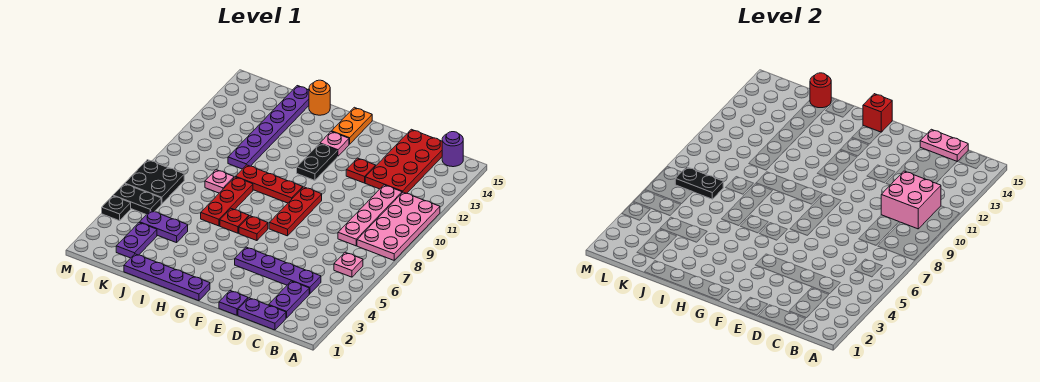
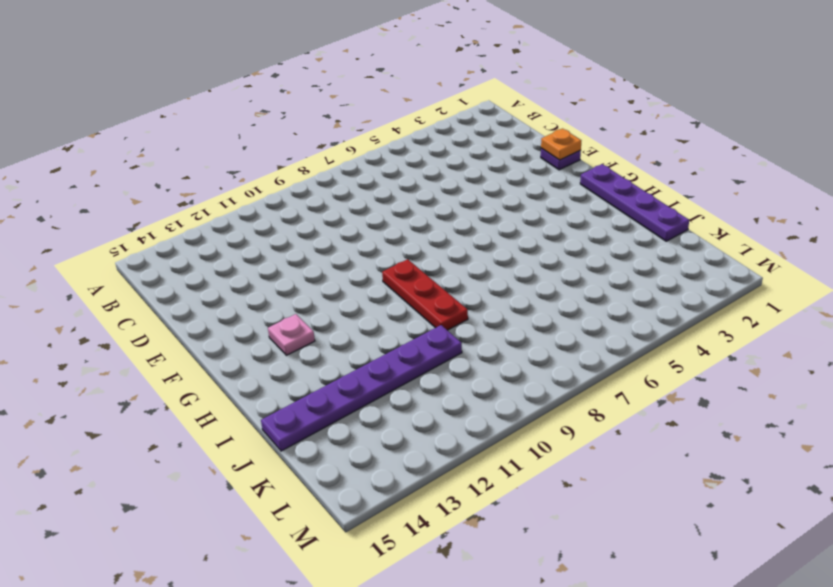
orange 1x1 plate [541,129,581,160] -> none
none -> pink 2x4 plate [357,192,440,260]
none -> pink 1x1 plate [334,252,363,277]
none -> purple 1x1 round brick [442,132,463,167]
none -> purple 1x2 plate [238,298,286,330]

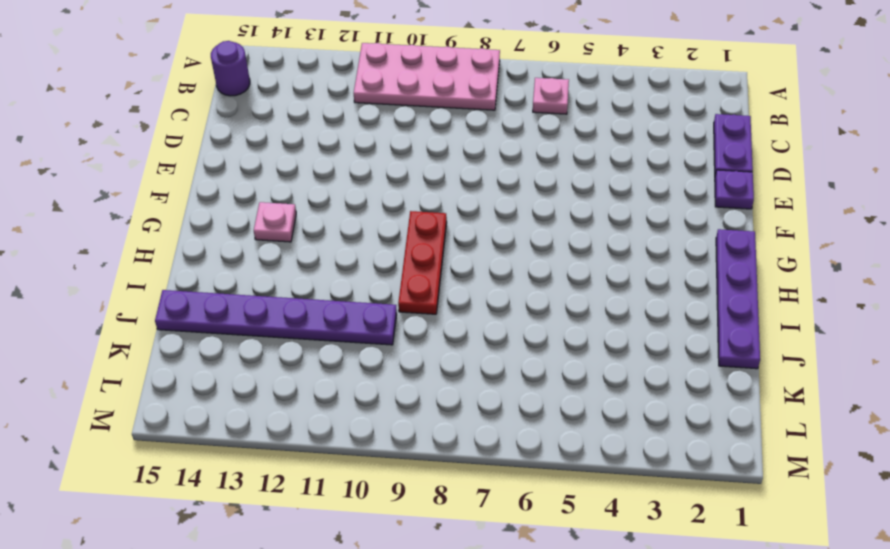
none -> purple 1x2 plate [269,281,309,318]
none -> purple 1x4 plate [235,247,321,294]
none -> pink 1x4 plate [338,185,402,246]
none -> red 2x4 plate [365,129,442,193]

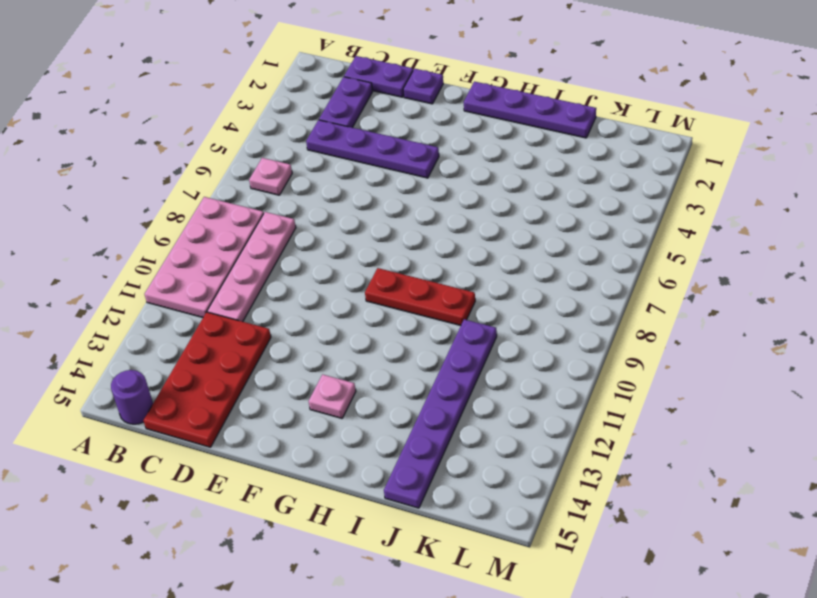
none -> red 1x1 plate [346,158,376,183]
none -> red 1x3 plate [269,187,322,236]
none -> red 1x1 plate [239,216,268,241]
none -> black 1x2 plate [297,143,338,180]

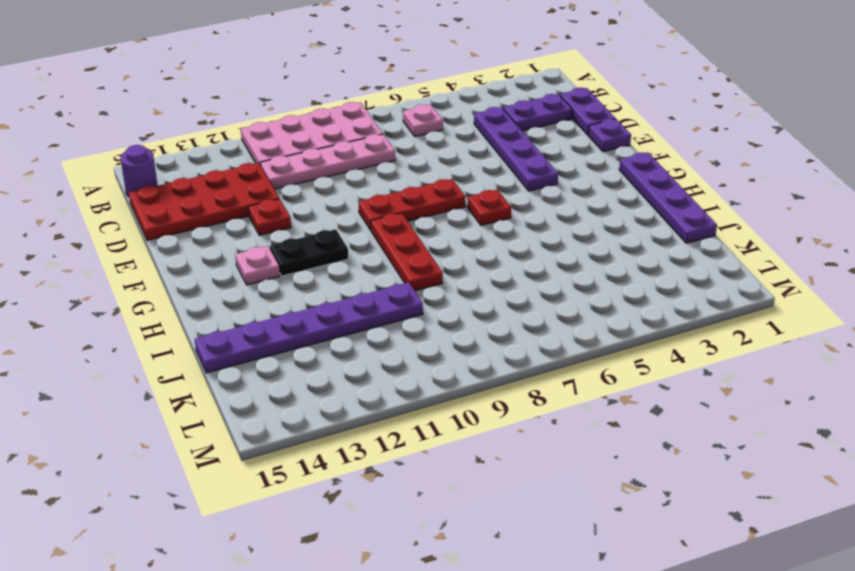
none -> orange 1x2 plate [332,107,372,144]
none -> red 1x1 plate [220,209,249,233]
none -> red 1x3 plate [201,177,253,226]
none -> orange 1x1 round brick [309,80,330,115]

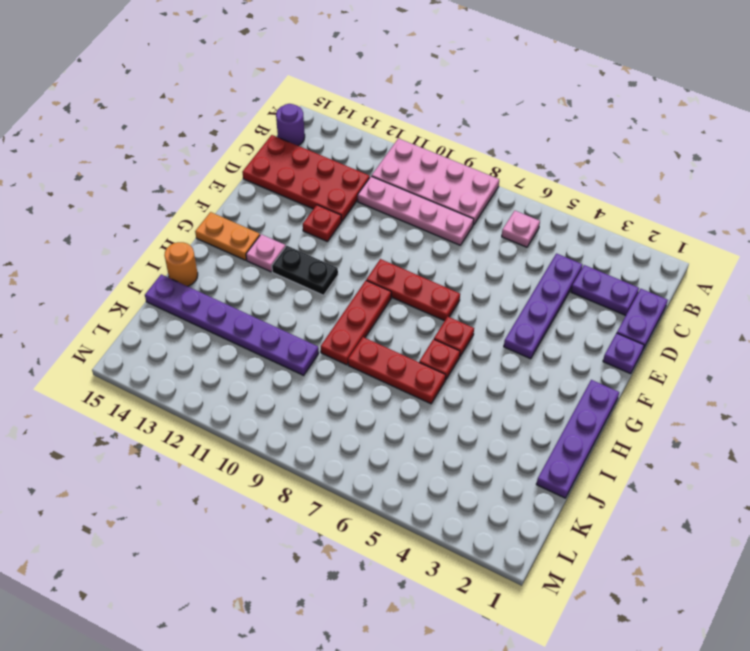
none -> purple 1x2 plate [140,211,188,243]
none -> pink 1x1 plate [205,170,234,193]
none -> purple 1x2 plate [116,222,157,258]
none -> black 1x2 plate [113,184,161,215]

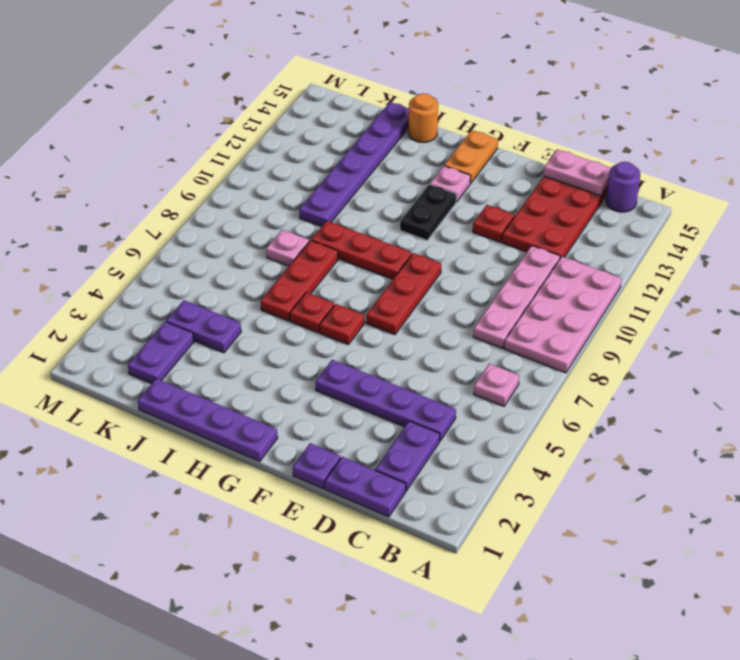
none -> black 1x2 plate [113,184,161,215]
none -> black 2x2 plate [125,160,184,204]
none -> black 1x1 plate [102,196,131,221]
none -> pink 2x2 brick [881,171,941,229]

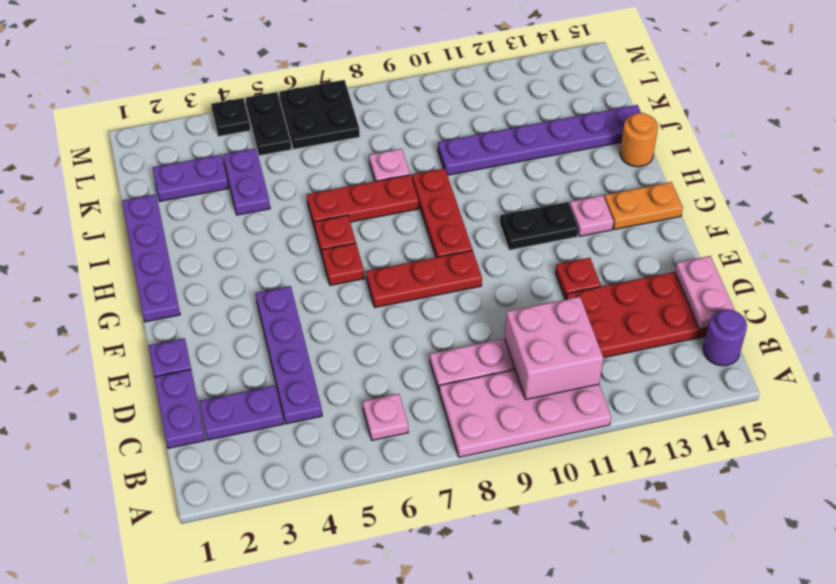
none -> red 1x1 brick [863,94,892,132]
none -> red 1x1 round brick [810,73,832,108]
none -> black 1x2 plate [675,167,723,199]

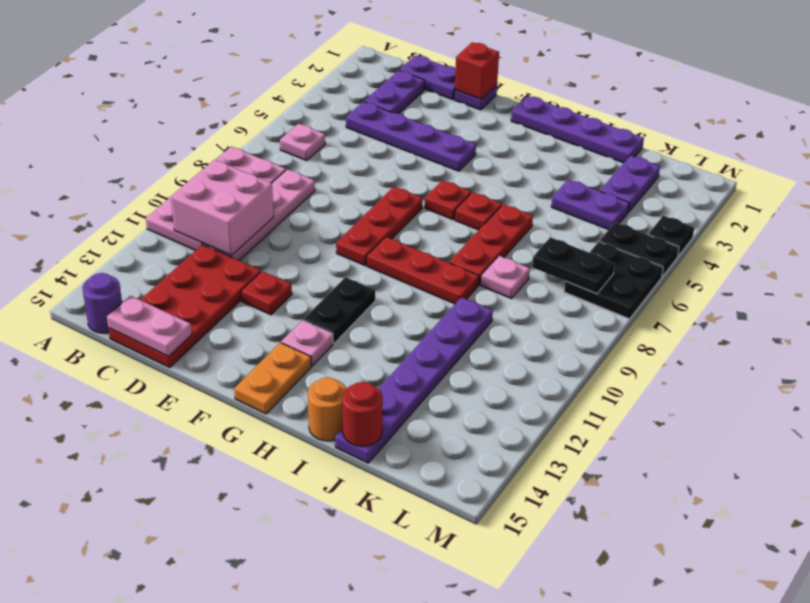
red 1x1 brick [455,42,499,99] -> red 1x1 brick moved to [863,94,892,132]

